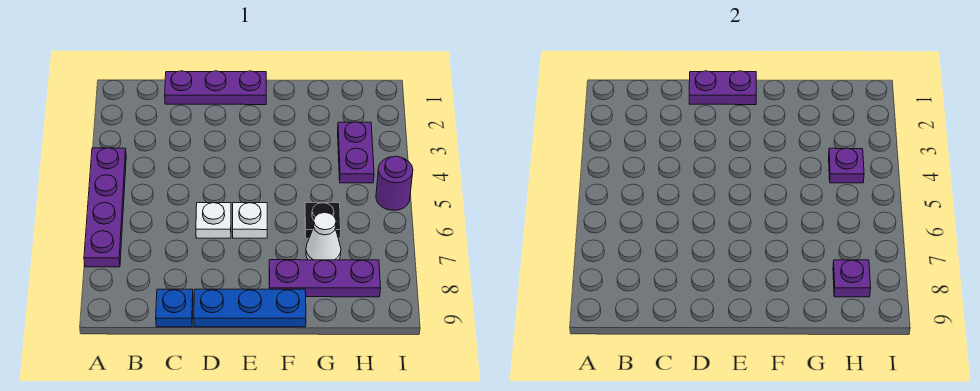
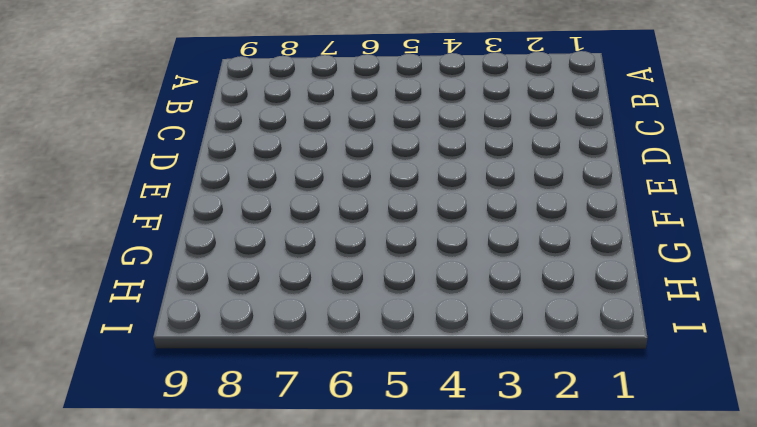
none -> purple 1x4 plate [84,148,126,267]
none -> purple 1x3 plate [165,71,266,105]
none -> blue 1x1 plate [156,289,193,327]

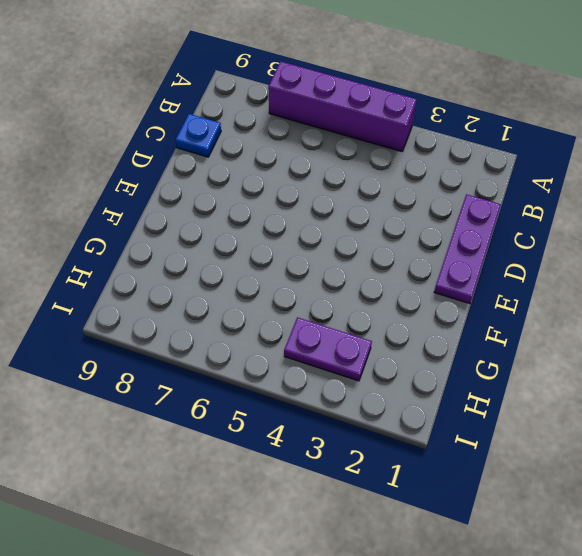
purple 1x4 brick [268,61,417,152] -> purple 1x4 plate [84,148,126,267]
none -> white 1x1 plate [196,203,231,238]
none -> blue 1x3 plate [194,289,306,327]
none -> white 1x1 plate [233,203,267,238]

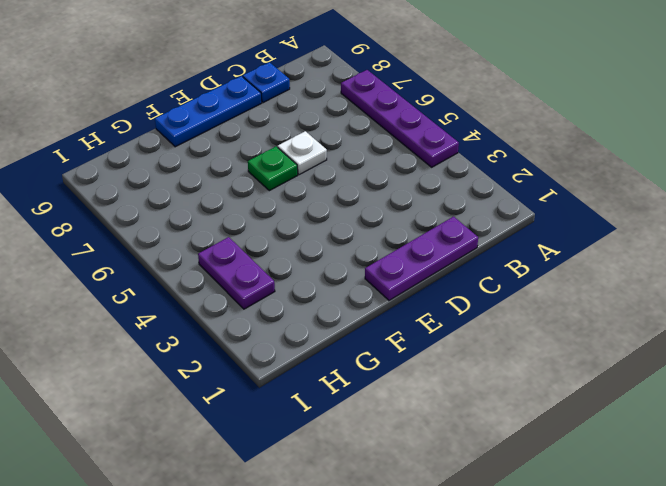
green 1x1 plate [248,147,298,191] -> white 1x1 plate [233,203,267,238]
none -> purple 1x3 plate [269,260,381,297]
none -> black 1x1 plate [305,203,341,238]
none -> white 1x1 cone [306,212,341,260]

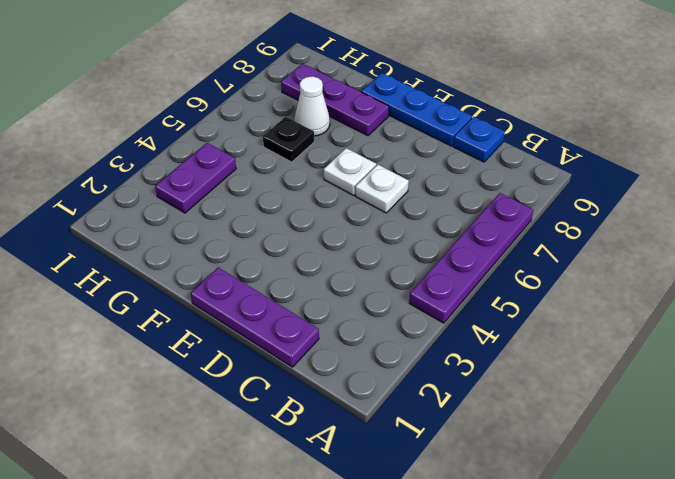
none -> purple 1x1 round brick [376,156,413,210]
none -> purple 1x2 plate [689,71,756,105]
none -> purple 1x1 plate [829,148,864,183]

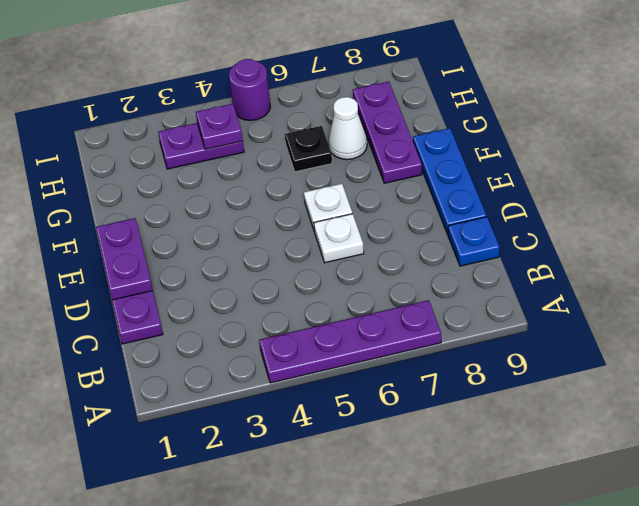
none -> purple 1x1 plate [833,260,871,297]

